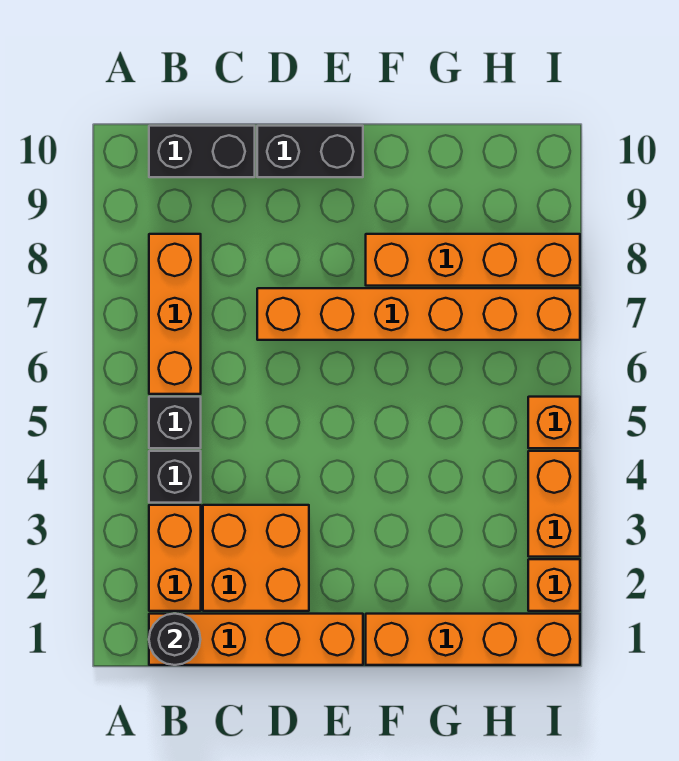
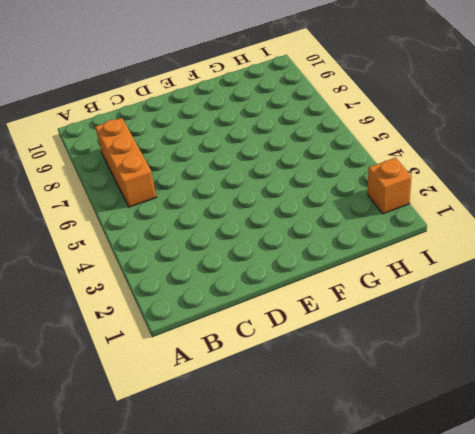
none -> orange 1x4 brick [149,614,363,665]
none -> orange 1x2 brick [149,505,201,611]
none -> black 1x1 brick [149,451,201,503]

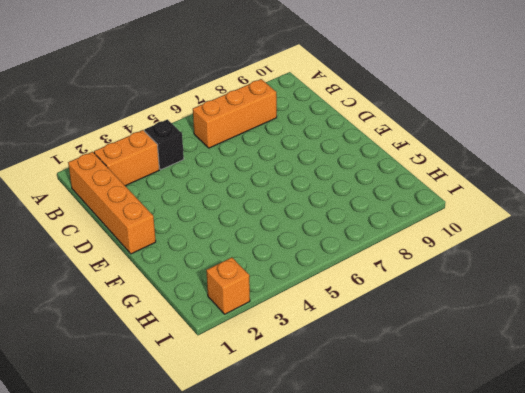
none -> black 1x1 brick [149,397,201,448]
none -> black 1x2 brick [149,126,255,177]
none -> orange 2x2 brick [203,505,309,611]

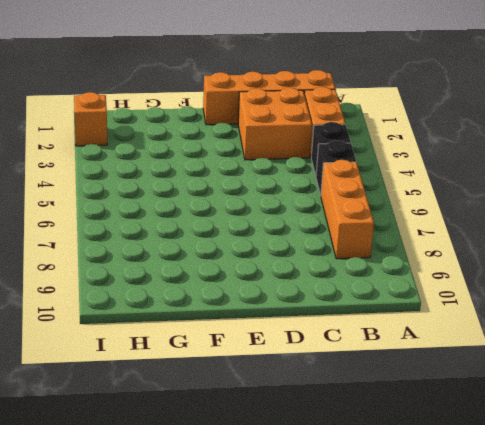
none -> black 1x2 brick [149,126,255,177]
none -> orange 1x6 brick [257,288,580,340]
none -> black 1x2 brick [257,126,363,177]

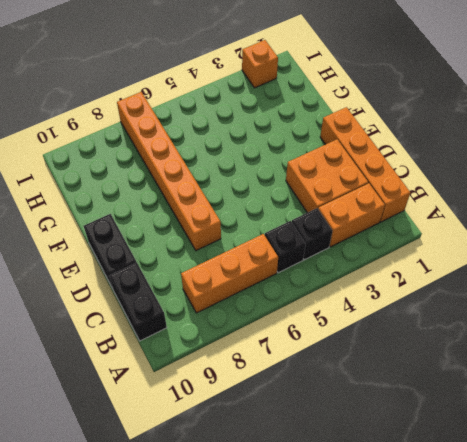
none -> orange 1x4 brick [366,614,580,665]
none -> orange 1x4 brick [366,234,580,286]
none -> orange 1x2 brick [528,451,580,557]

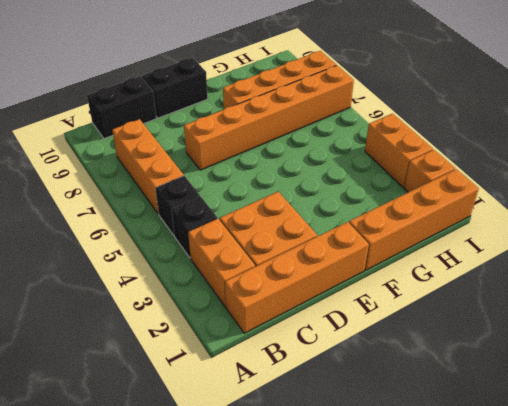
none -> orange 1x1 brick [528,397,580,448]
none -> black 1x1 round brick [149,614,201,665]

